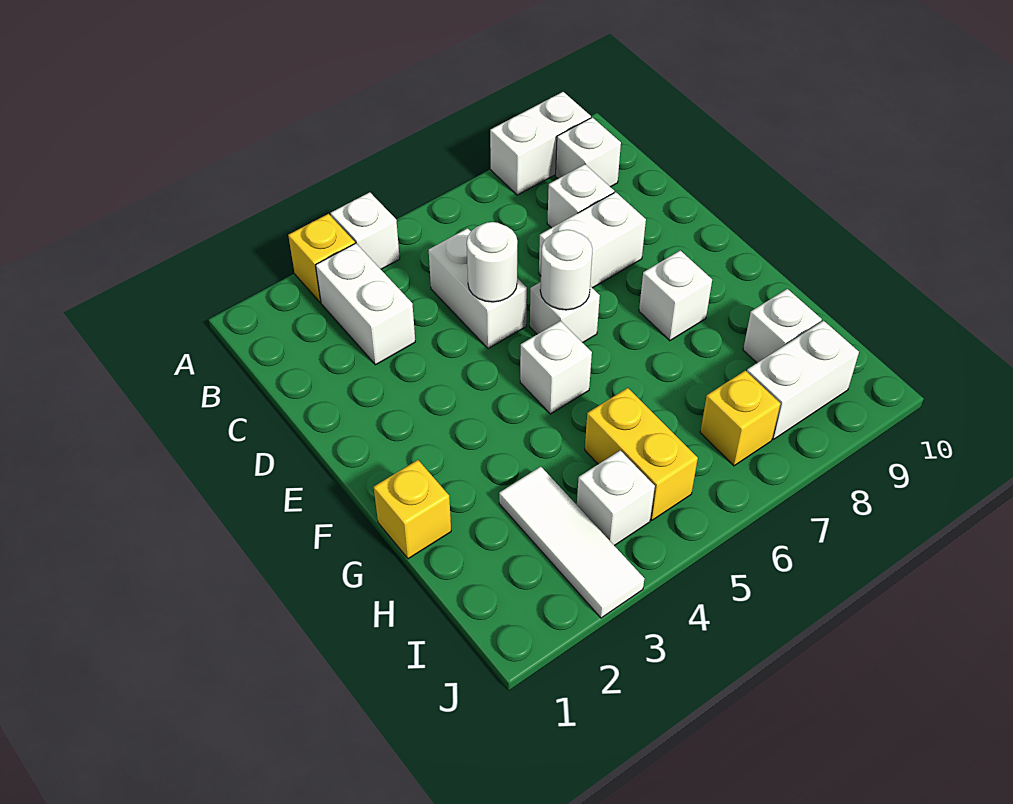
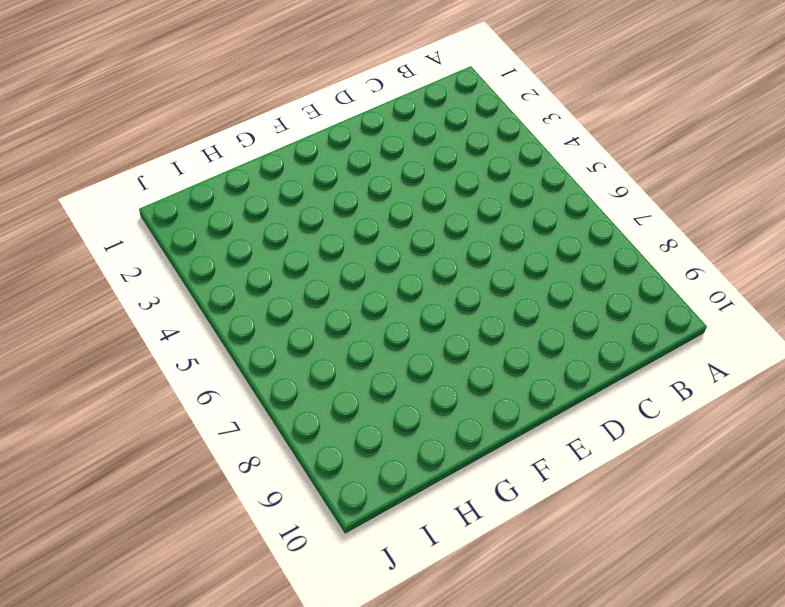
none -> yellow 1x1 brick [288,214,355,302]
none -> white 1x1 brick [331,192,400,269]
none -> white 1x2 brick [490,92,591,195]

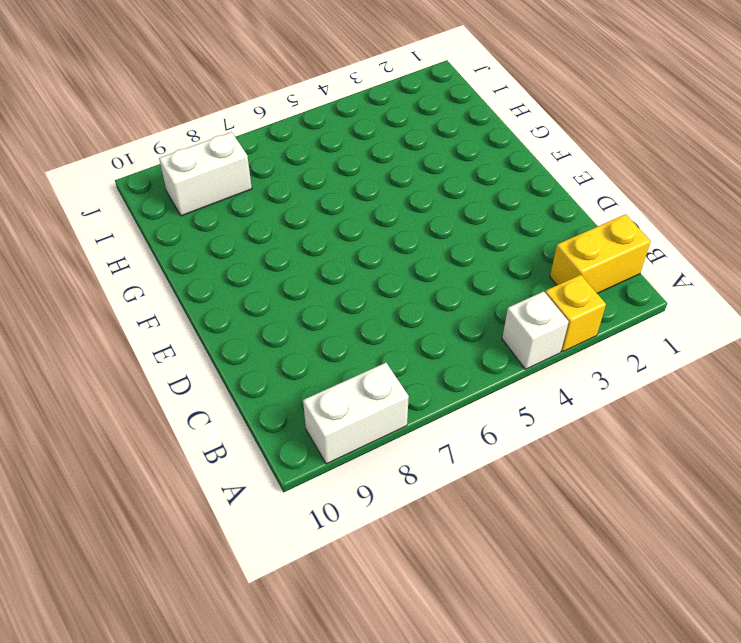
yellow 1x2 brick [550,214,651,293] -> yellow 1x2 brick turned to [585,388,698,520]
none -> white 1x2 brick [316,243,415,365]
none -> white 1x1 brick [556,117,621,187]
none -> white 1x2 brick [429,228,527,349]

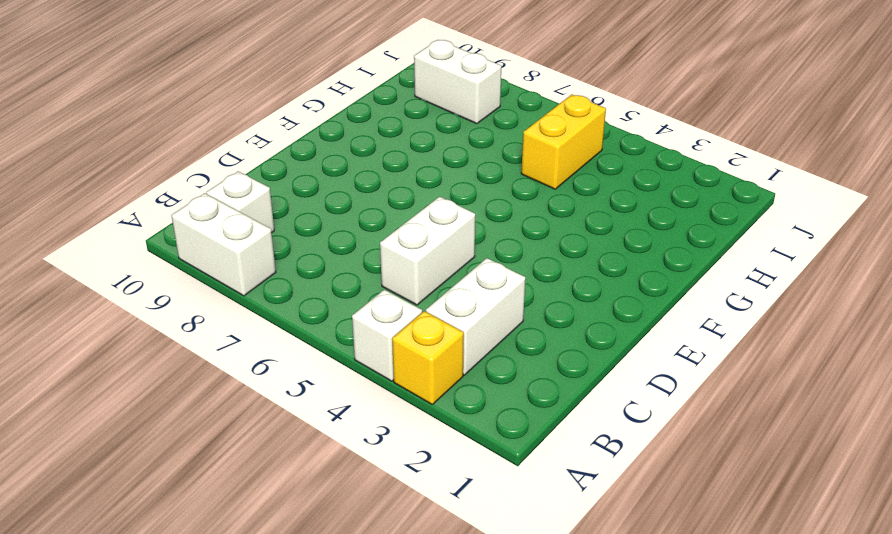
none -> white 1x1 brick [547,164,614,228]
none -> white 1x2 brick [539,192,646,288]
none -> white 1x1 brick [530,282,600,343]

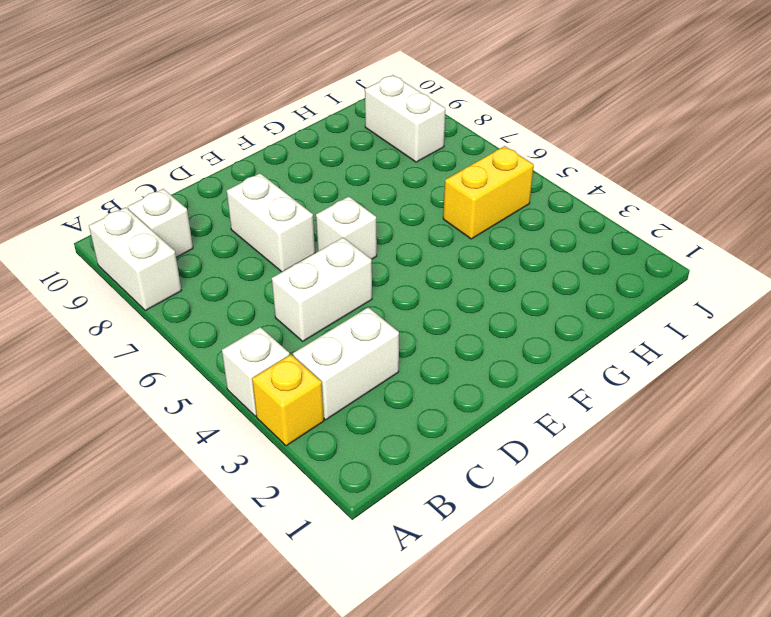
none -> white 1x1 brick [547,164,614,228]
none -> white 1x1 brick [520,321,592,414]
none -> white 1x1 brick [639,251,712,341]

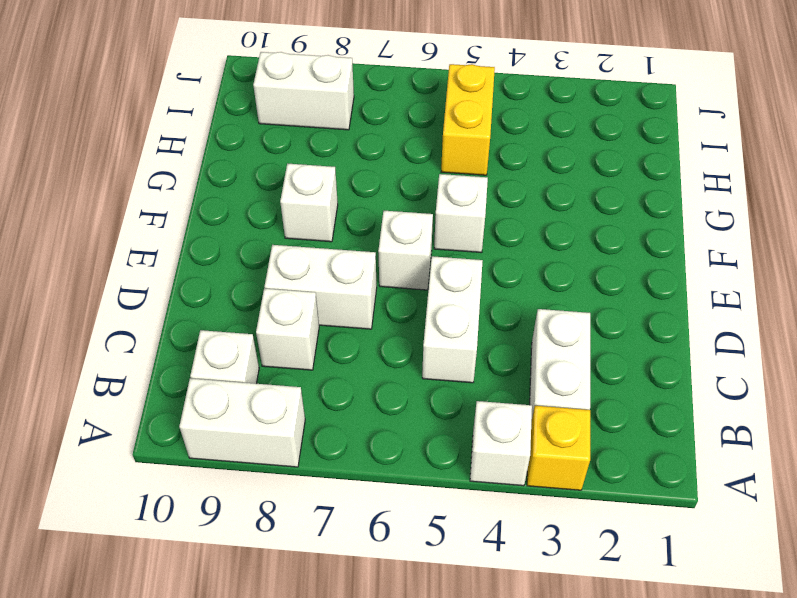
none -> yellow 1x1 brick [374,460,451,559]
none -> white 1x3 tile [499,467,644,618]
none -> white 1x1 brick [743,289,822,363]

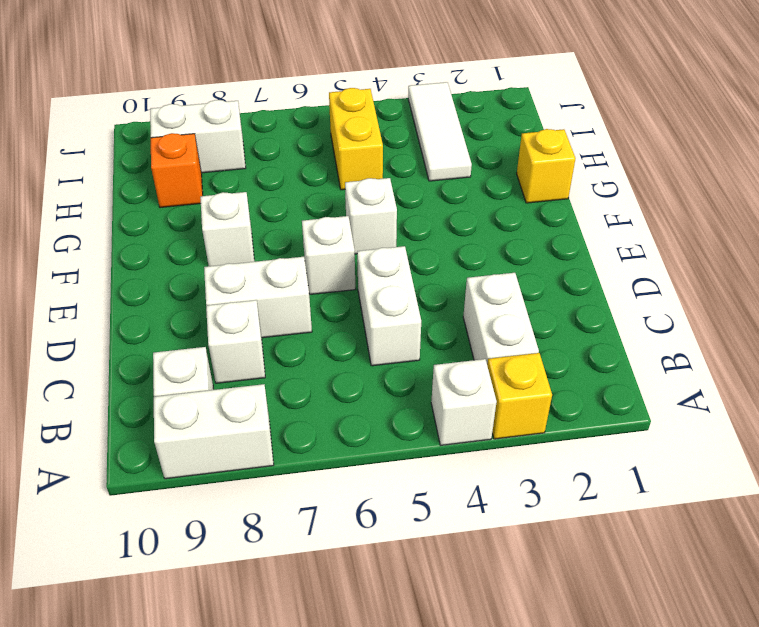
orange 1x1 brick [151,133,203,207] -> white 1x1 brick [743,289,822,363]
none -> white 1x1 brick [577,450,655,546]
none -> yellow 1x1 brick [700,371,780,466]
none -> white 1x1 round brick [467,222,517,302]

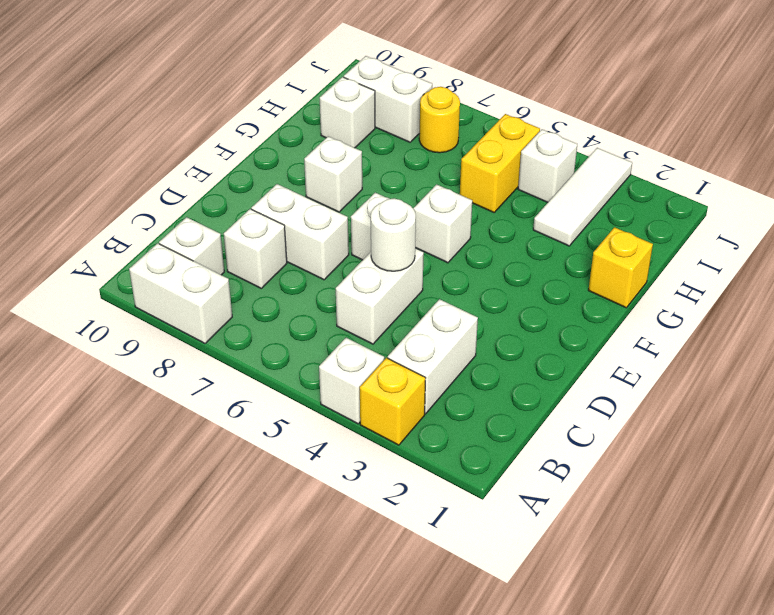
yellow 1x1 round brick [419,87,460,153] -> yellow 1x1 brick [700,371,780,466]
none -> white 1x1 round brick [540,230,593,310]

